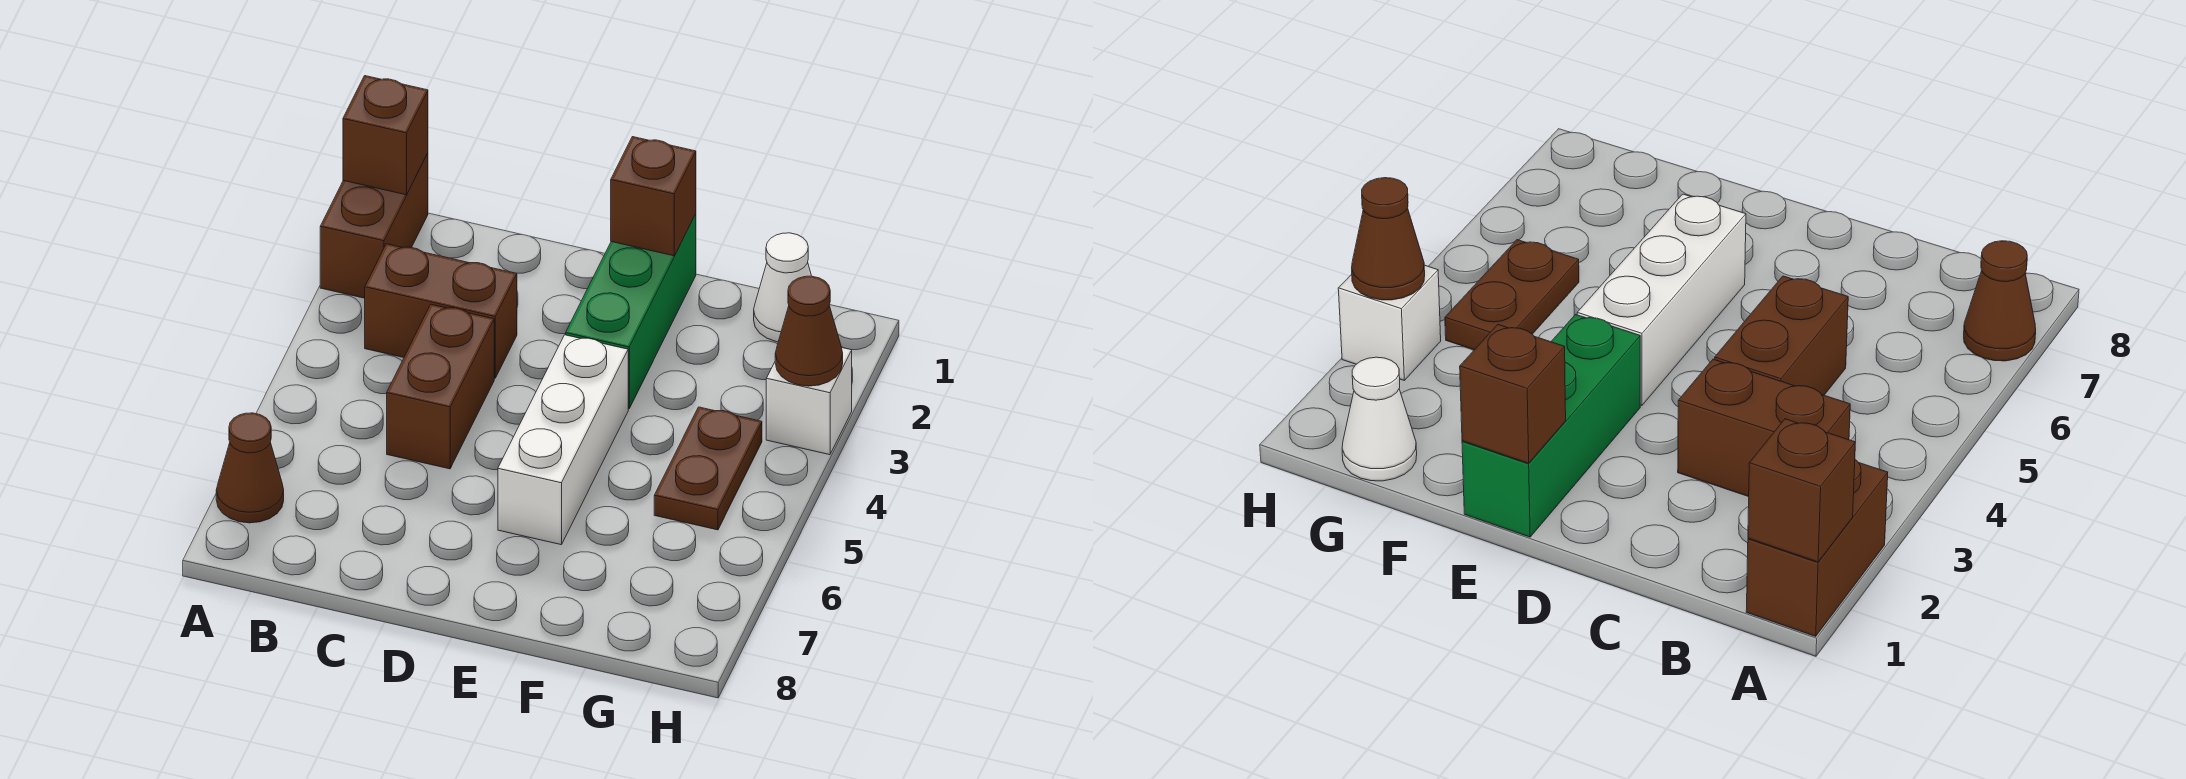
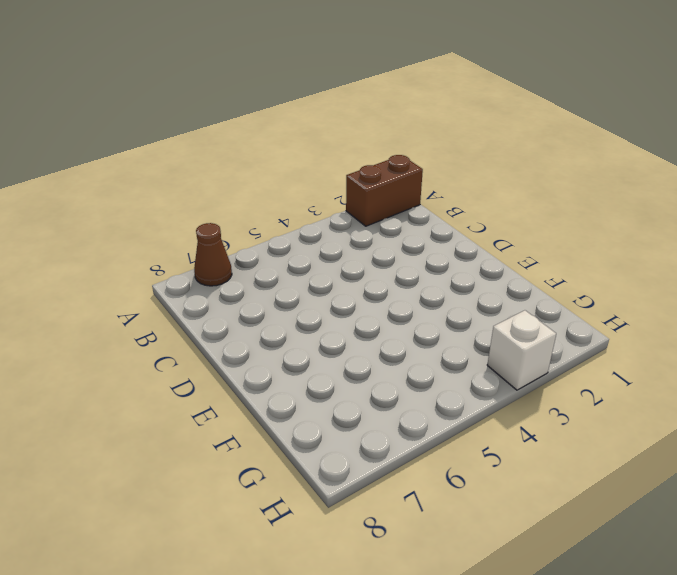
none -> brown 1x2 brick [365,244,517,378]
none -> brown 1x2 brick [387,304,494,469]
none -> green 1x3 brick [566,214,696,409]

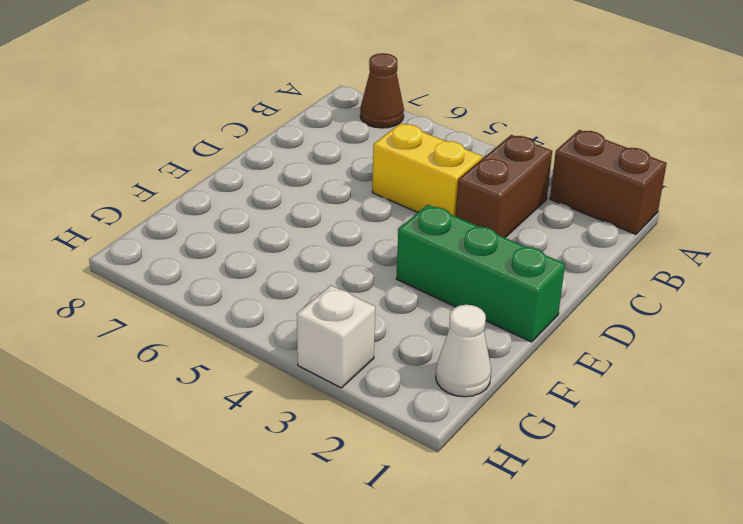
yellow 1x2 brick [372,123,482,216] -> brown 1x2 brick [387,304,494,469]
none -> white 1x3 brick [498,335,628,545]
none -> brown 1x2 plate [654,407,762,530]
none -> brown 1x1 brick [343,76,428,195]

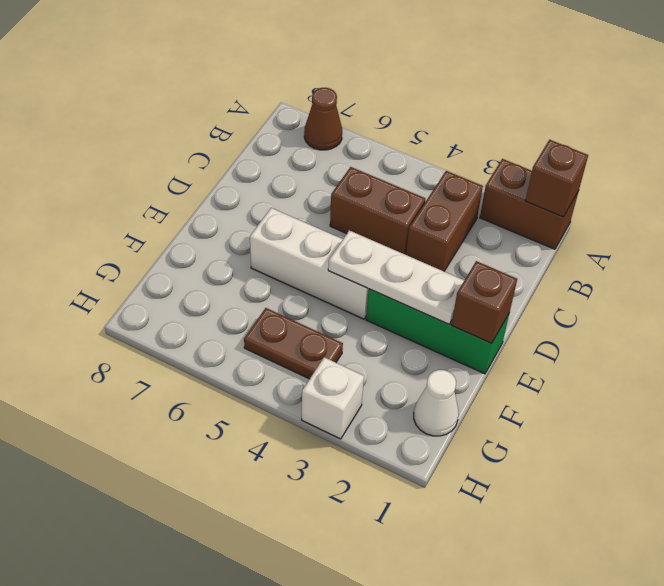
white 1x3 plate [328,230,464,324] -> none
none -> brown 1x1 cone [775,276,843,386]

